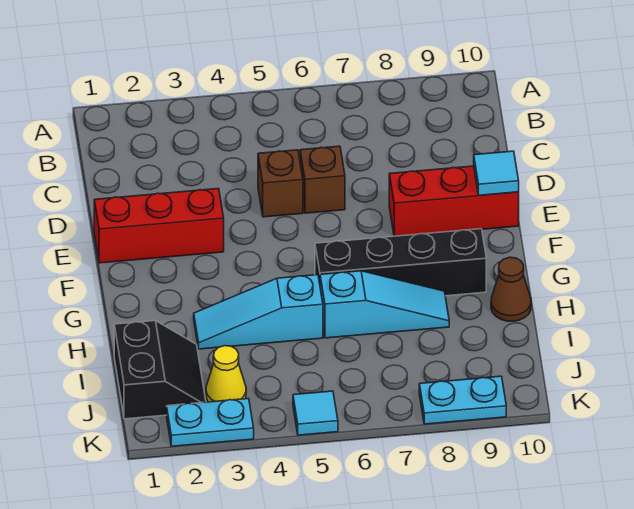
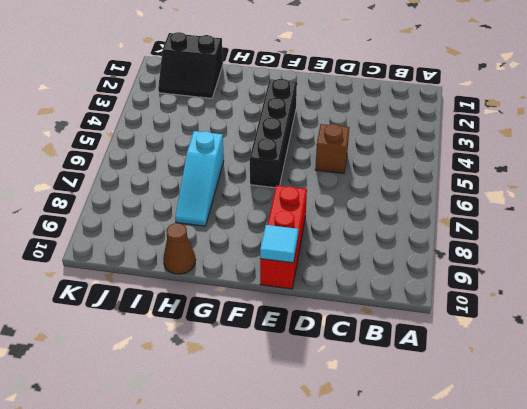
black 1x4 brick [250,79,297,188] -> black 1x4 brick moved to [315,229,486,296]
none -> brown 1x1 brick [300,146,345,213]
none -> red 1x3 brick [94,189,224,263]
none -> cyan 1x3 slope [194,275,323,349]

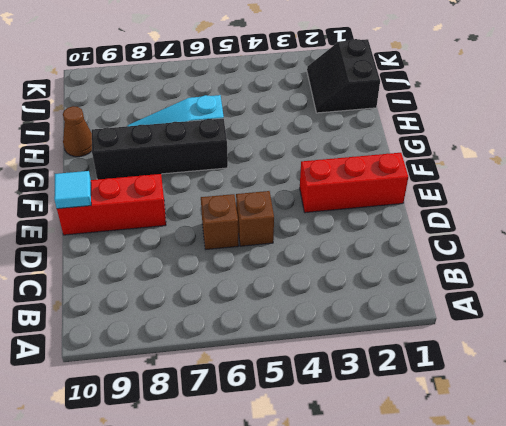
none -> cyan 1x3 slope [194,275,323,349]
none -> yellow 1x1 cone [206,346,246,402]
none -> cyan 1x2 plate [167,399,254,446]

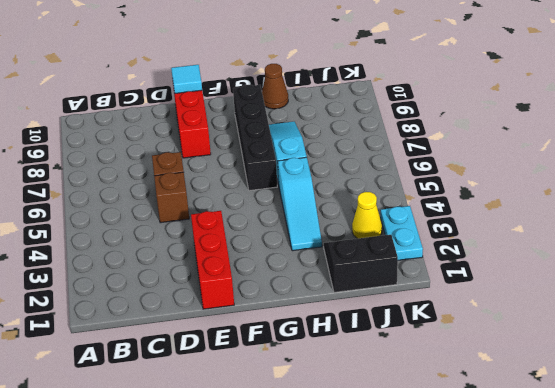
none -> cyan 1x1 tile [293,391,338,435]
none -> cyan 1x2 plate [419,376,506,424]

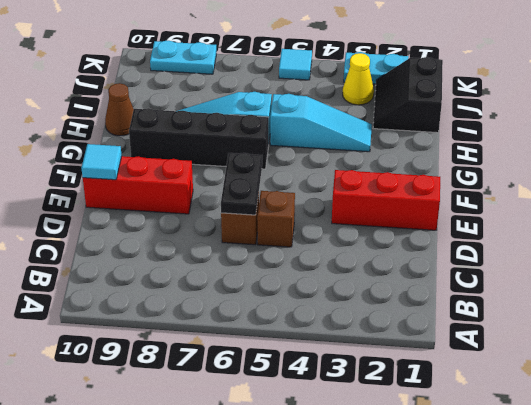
black 1x2 plate [221,153,262,215] -> none

